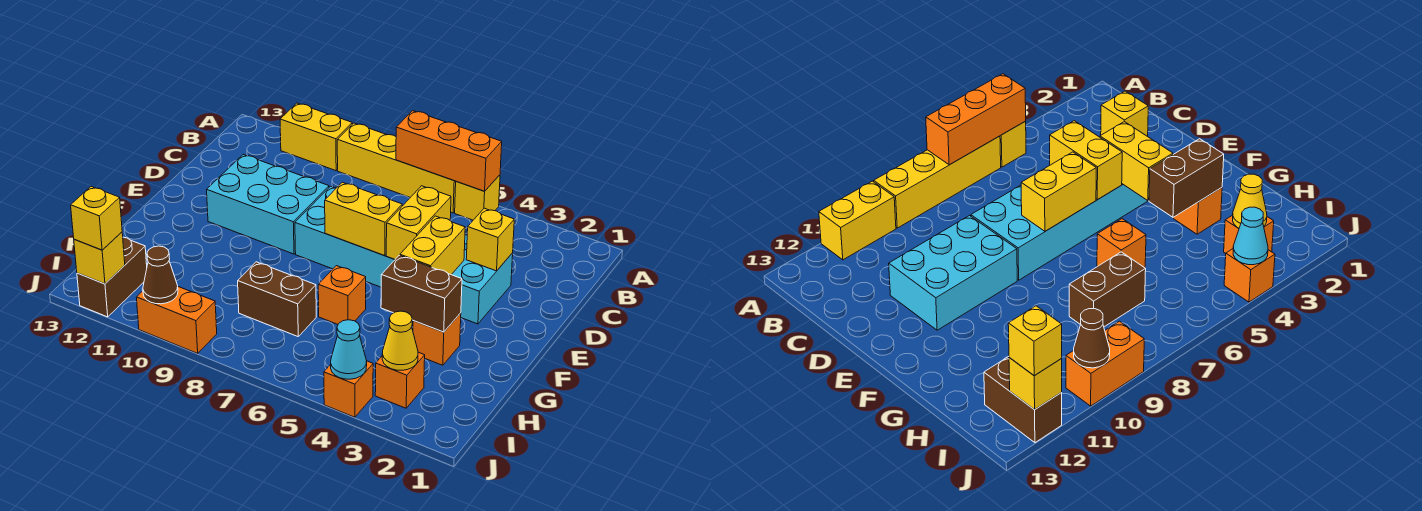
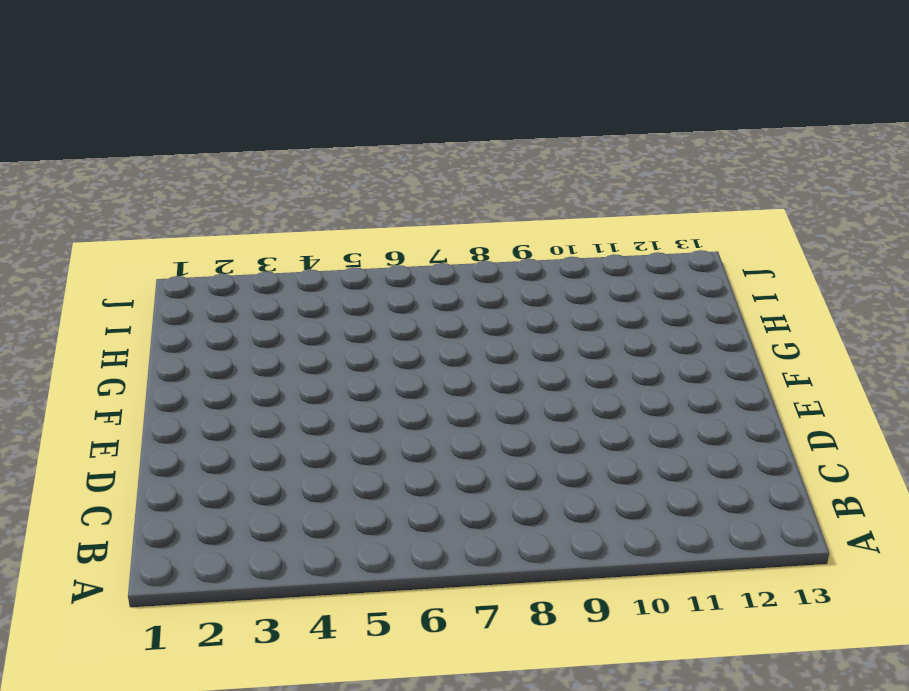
none -> yellow 1x1 brick [455,175,500,220]
none -> yellow 1x4 brick [337,123,456,213]
none -> yellow 1x2 brick [280,103,352,171]

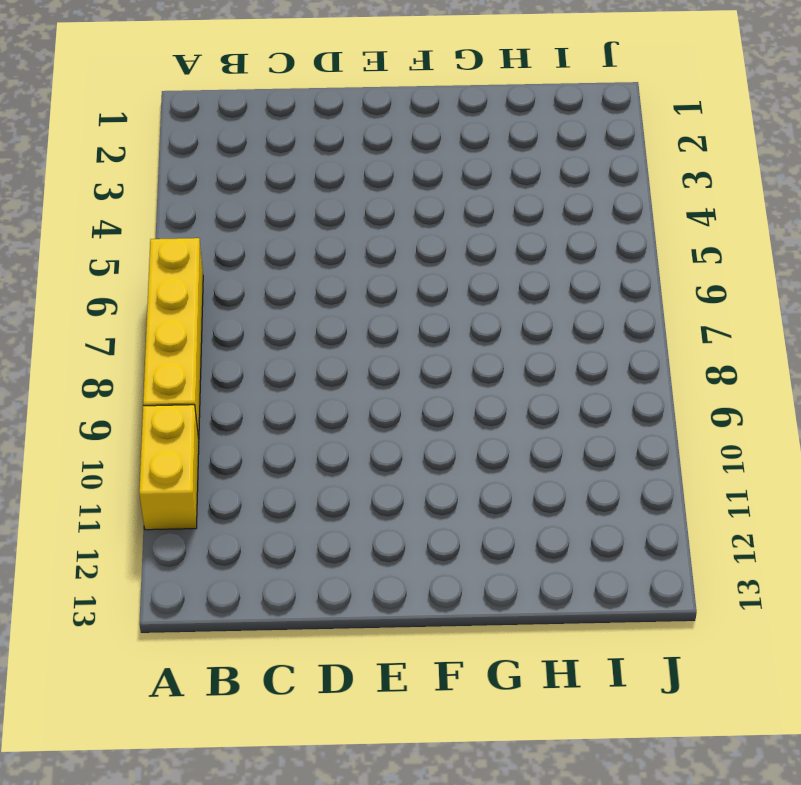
none -> yellow 1x1 brick [455,175,500,220]
none -> cyan 2x6 brick [295,186,513,324]
none -> cyan 2x3 brick [207,155,329,254]

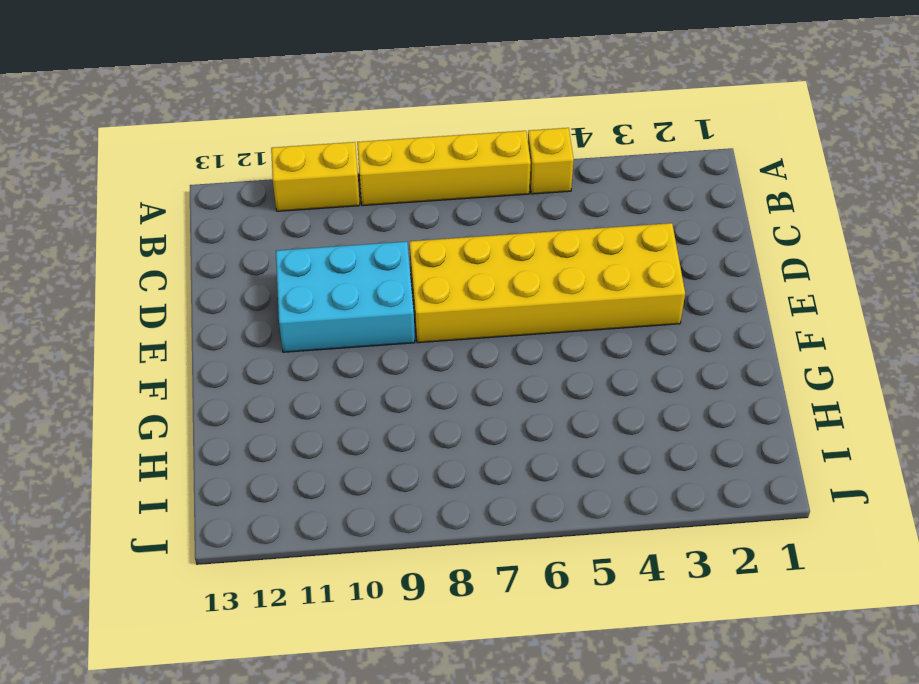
yellow 2x6 brick [410,223,685,343] -> cyan 2x6 brick [295,186,513,324]
none -> orange 1x1 brick [413,313,461,365]
none -> orange 1x1 brick [318,266,366,324]
none -> brown 1x2 brick [238,262,316,336]

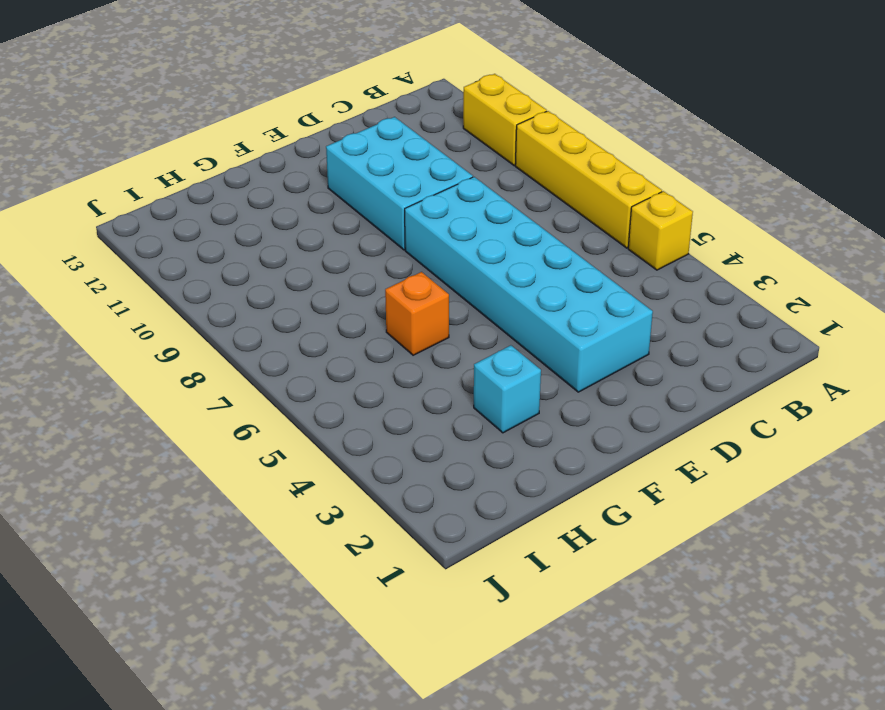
cyan 1x1 brick [474,345,541,433] -> orange 1x1 brick [413,313,461,365]
none -> brown 1x2 brick [238,262,316,336]
none -> orange 1x1 brick [375,352,425,408]
none -> brown 1x2 brick [77,237,147,317]

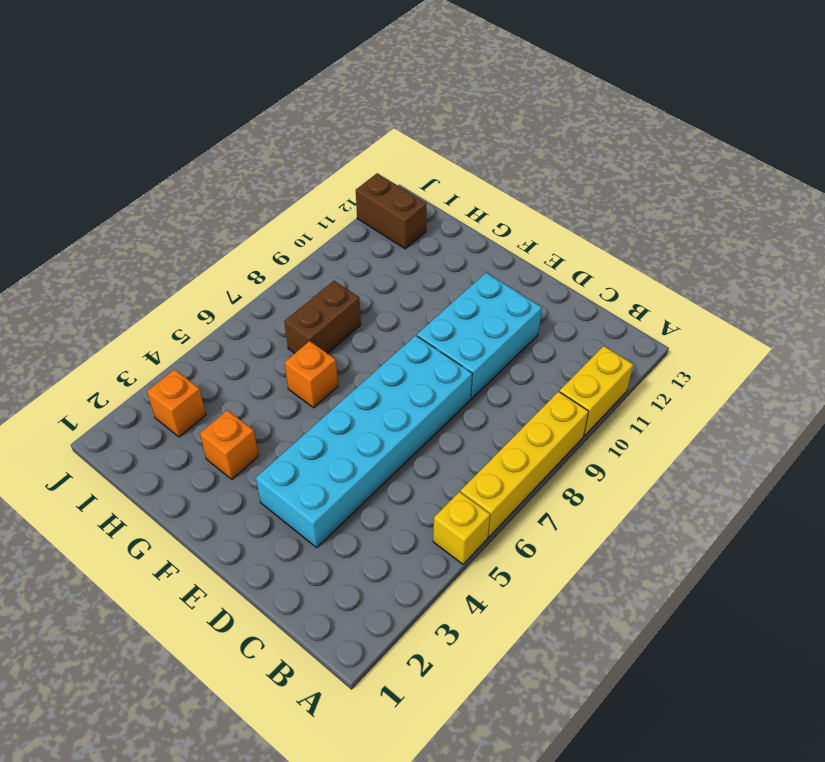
none -> orange 1x1 brick [324,361,373,417]
none -> orange 1x2 brick [136,287,217,353]
none -> orange 1x3 brick [396,111,502,191]

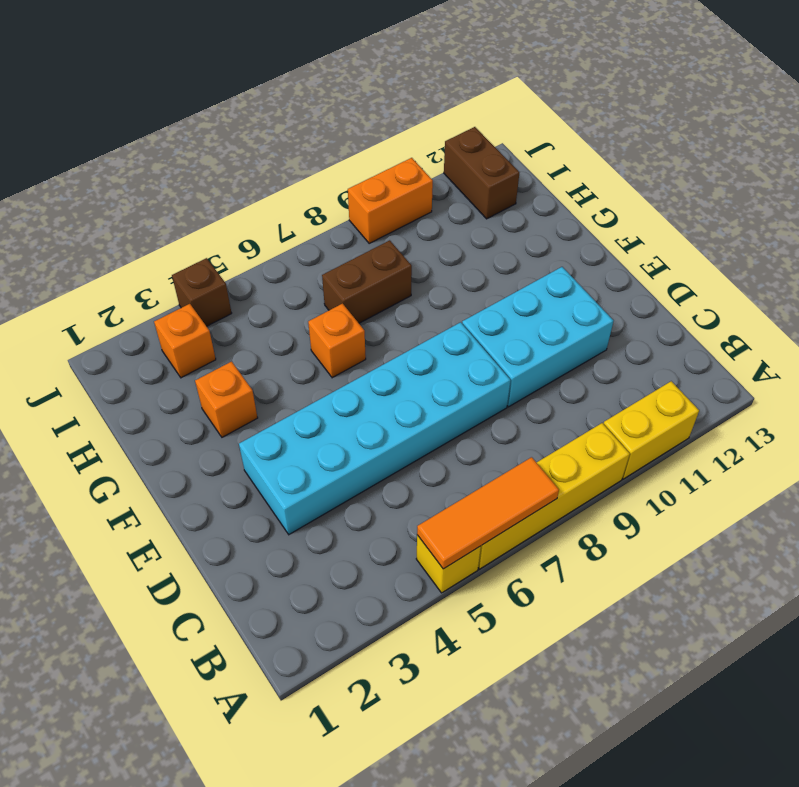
orange 1x3 tile [417,457,559,569] -> orange 1x3 brick [396,111,502,191]
brown 1x1 brick [172,258,232,326] -> orange 1x1 brick [324,361,373,417]
none -> yellow 1x1 brick [466,208,514,271]
none -> yellow 1x2 brick [386,186,451,259]
none -> yellow 1x2 brick [400,216,465,275]

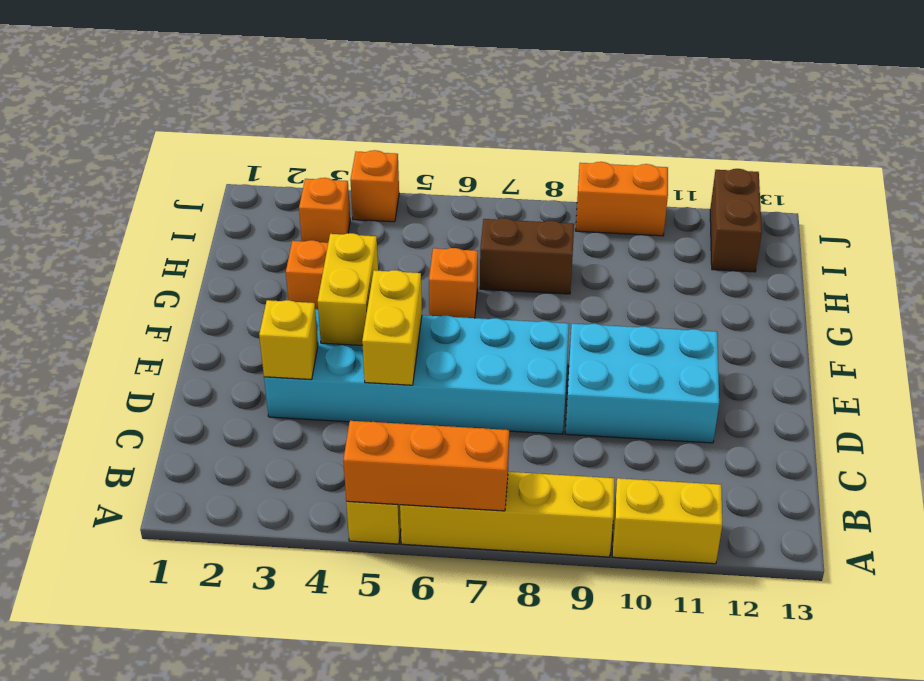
none -> yellow 1x2 brick [325,182,402,256]
none -> brown 1x2 brick [381,255,462,332]
none -> yellow 1x1 cone [382,311,418,370]

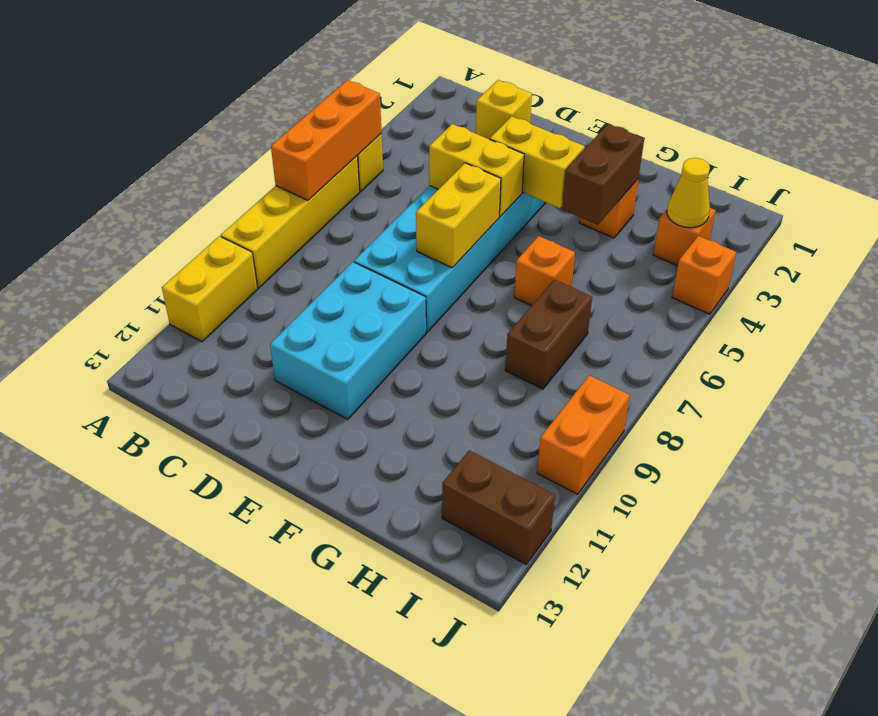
none -> cyan 1x1 cone [331,320,367,379]
none -> brown 1x1 cone [143,246,178,304]
none -> yellow 1x1 brick [74,232,125,284]

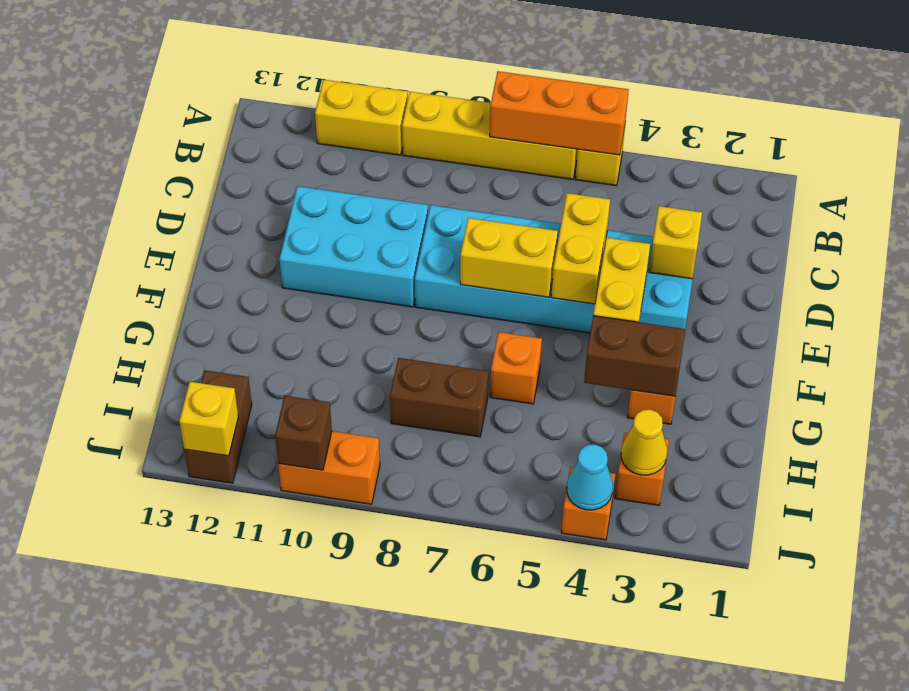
brown 1x1 brick [275,396,332,470] -> brown 1x1 cone [143,246,178,304]
none -> yellow 1x1 brick [71,187,122,250]

